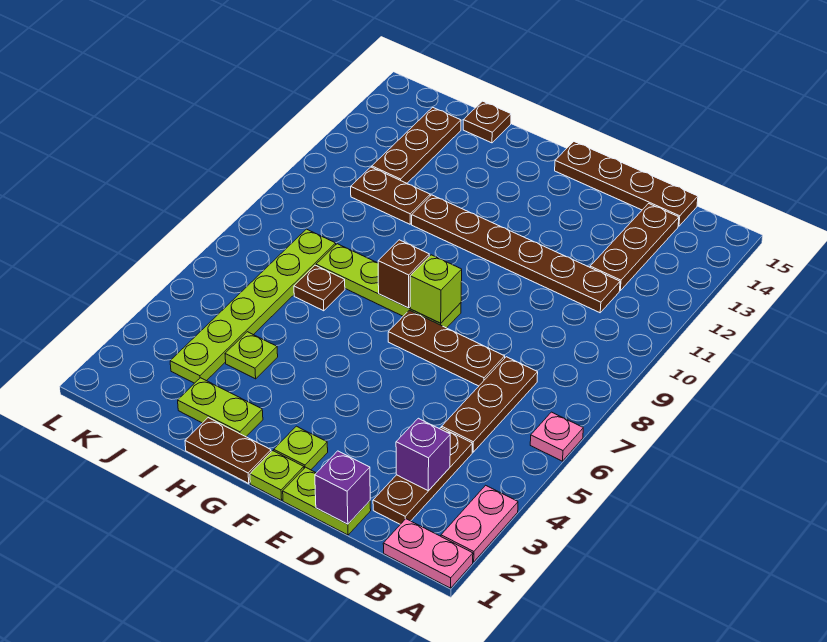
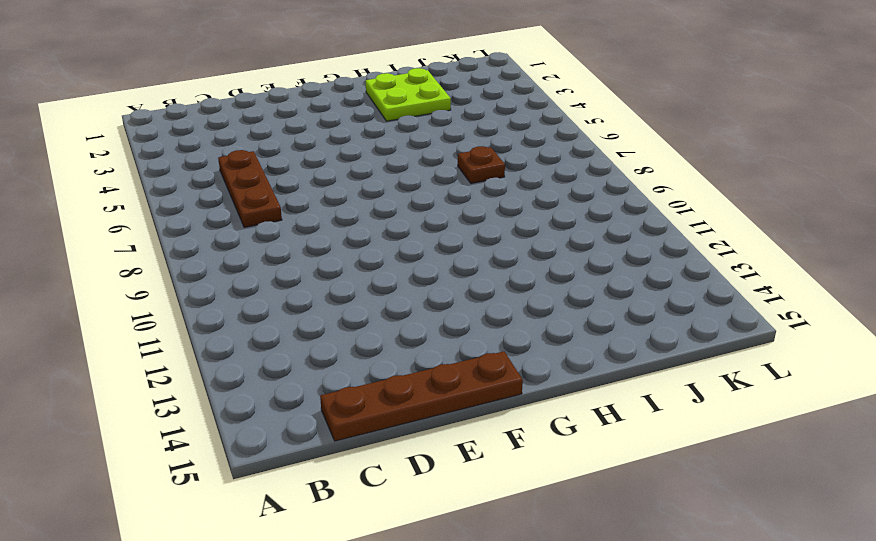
lime 2x2 plate [366,68,451,121] -> lime 1x2 plate [178,378,263,437]
none -> pink 1x2 plate [383,519,473,588]
none -> pink 1x2 plate [441,485,518,562]
none -> pink 1x1 plate [530,412,583,461]

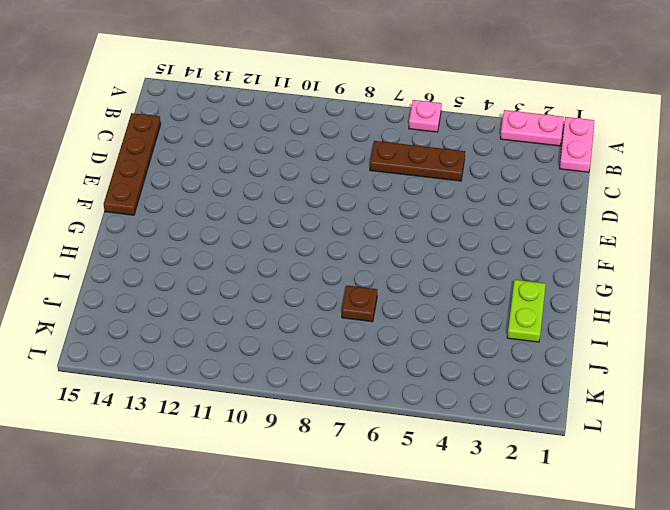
none -> brown 1x3 plate [373,427,472,524]
none -> brown 1x6 plate [412,195,620,313]
none -> brown 1x3 plate [590,204,679,290]

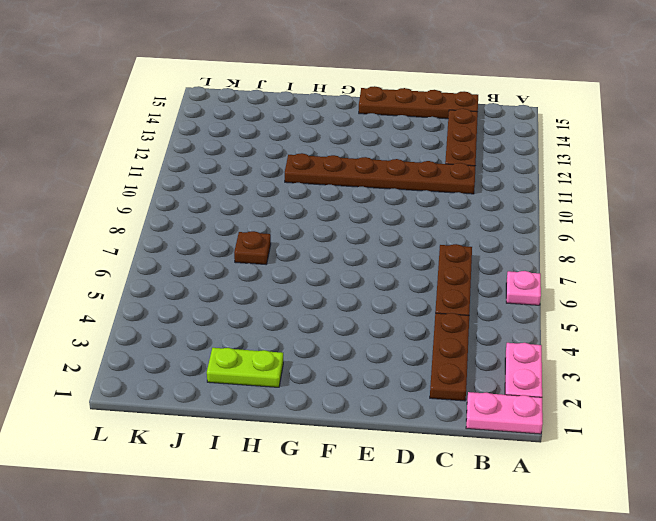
none -> lime 1x2 plate [283,467,371,535]
none -> brown 1x3 plate [388,310,505,386]
none -> lime 1x1 plate [250,451,304,500]

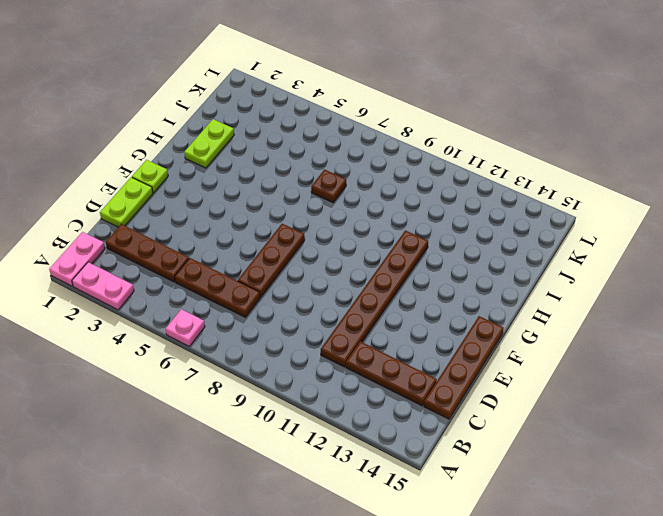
none -> lime 1x1 plate [274,426,328,470]
none -> lime 1x4 plate [316,244,461,328]
none -> brown 1x2 plate [185,418,271,483]

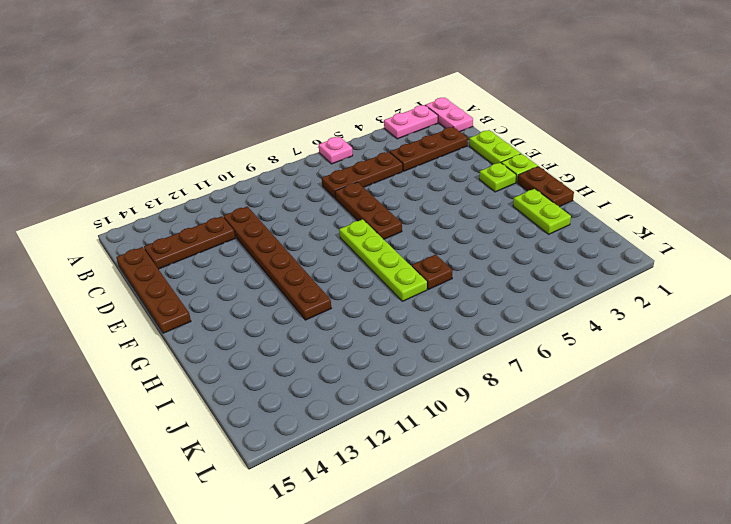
none -> lime 1x1 plate [225,332,278,379]
none -> brown 1x2 plate [351,167,430,224]
none -> brown 1x1 plate [463,101,511,143]

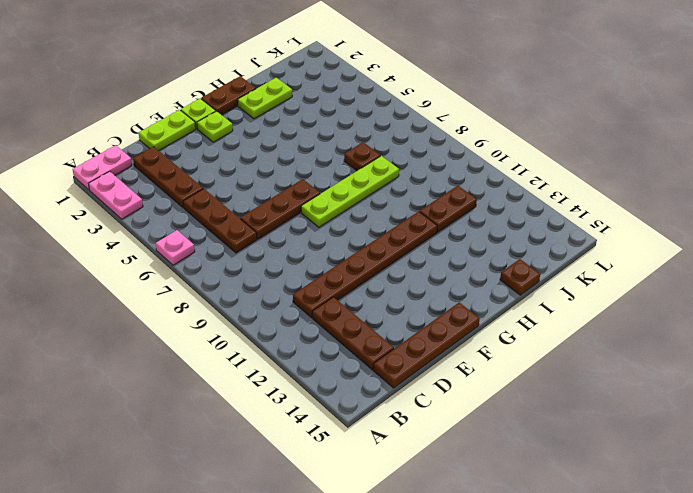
none -> lime 1x1 plate [225,332,278,379]
none -> lime 1x6 plate [170,229,336,383]
none -> brown 1x3 plate [372,107,461,183]

